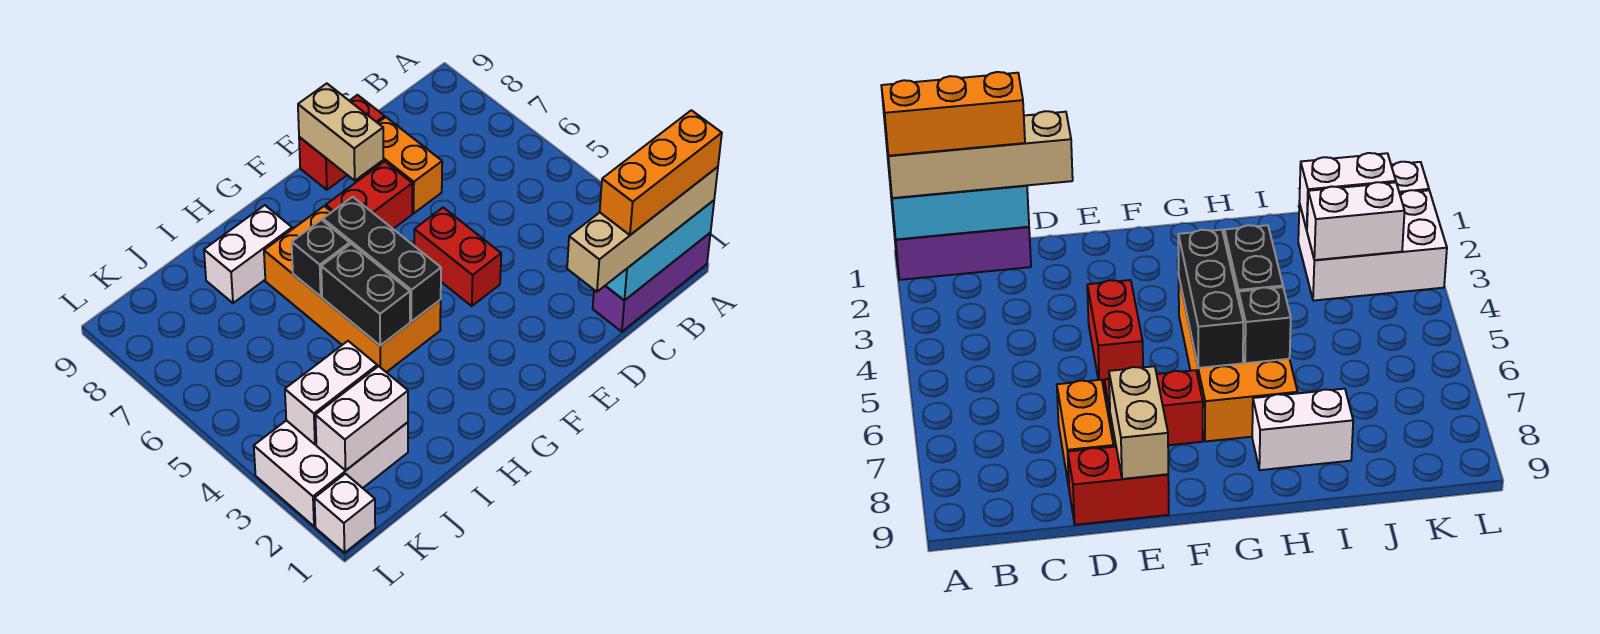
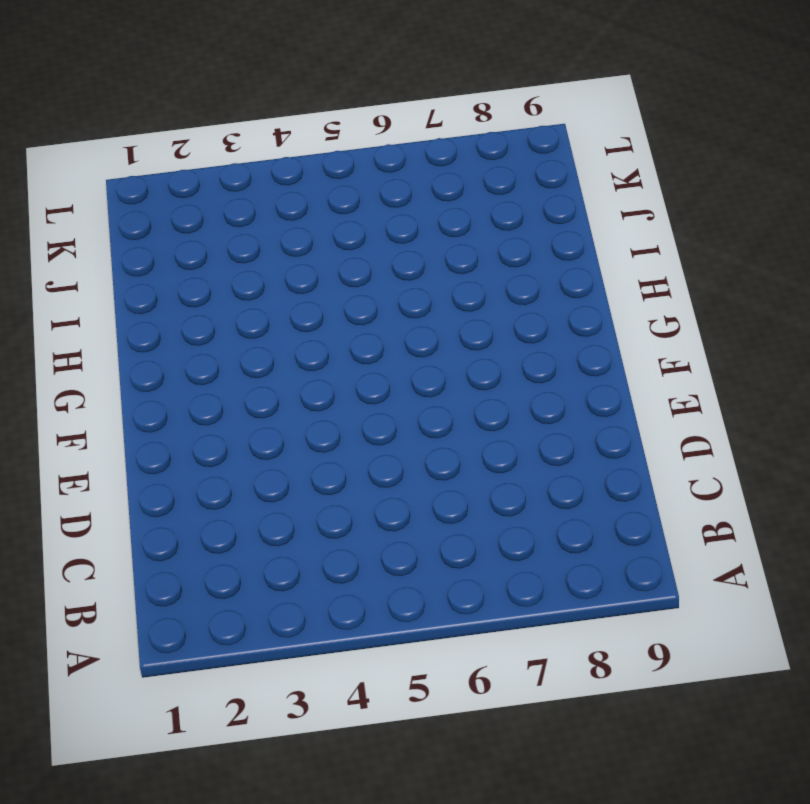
none -> purple 1x3 brick [593,233,710,332]
none -> orange 1x2 brick [364,117,442,213]
none -> red 1x2 brick [299,95,385,190]

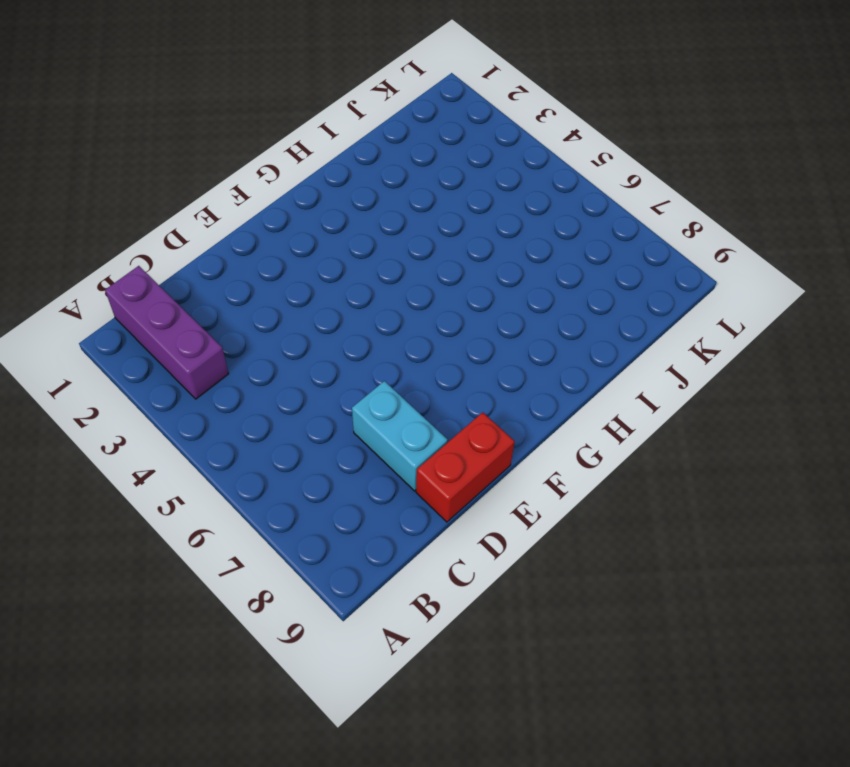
purple 1x3 brick [105,266,229,399] -> purple 1x3 brick turned to [593,233,710,332]
cyan 1x2 brick [352,381,448,491] -> orange 1x2 brick [364,117,442,213]
none -> red 1x2 brick [414,208,501,306]
none -> red 1x2 brick [326,161,412,229]
none -> orange 2x4 brick [264,206,441,372]

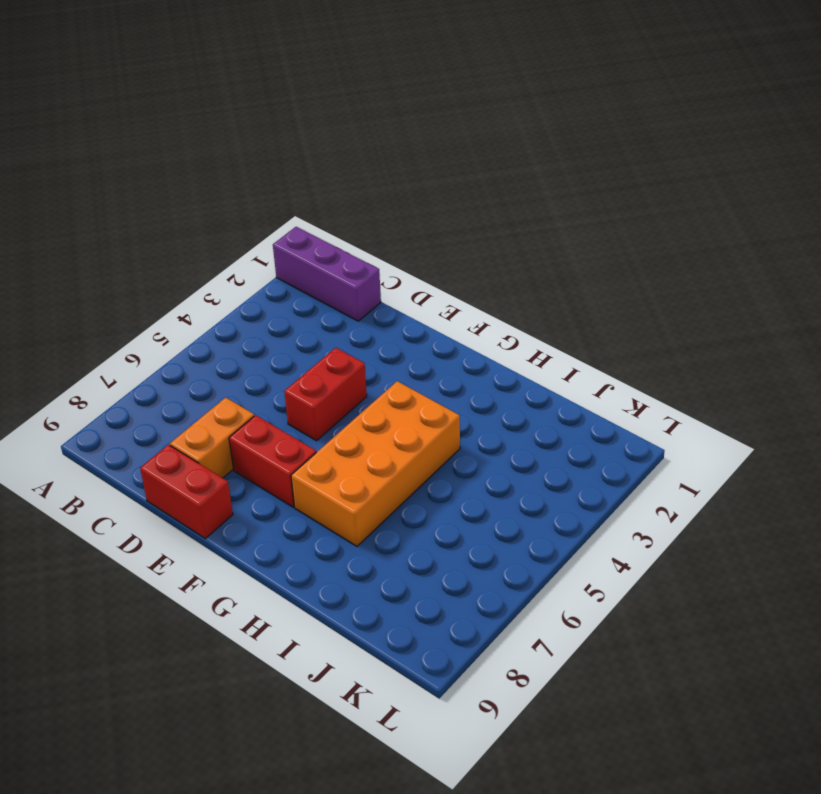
none -> white 1x2 brick [204,205,292,303]
none -> white 2x3 brick [254,420,408,526]
none -> white 1x1 brick [315,474,375,553]

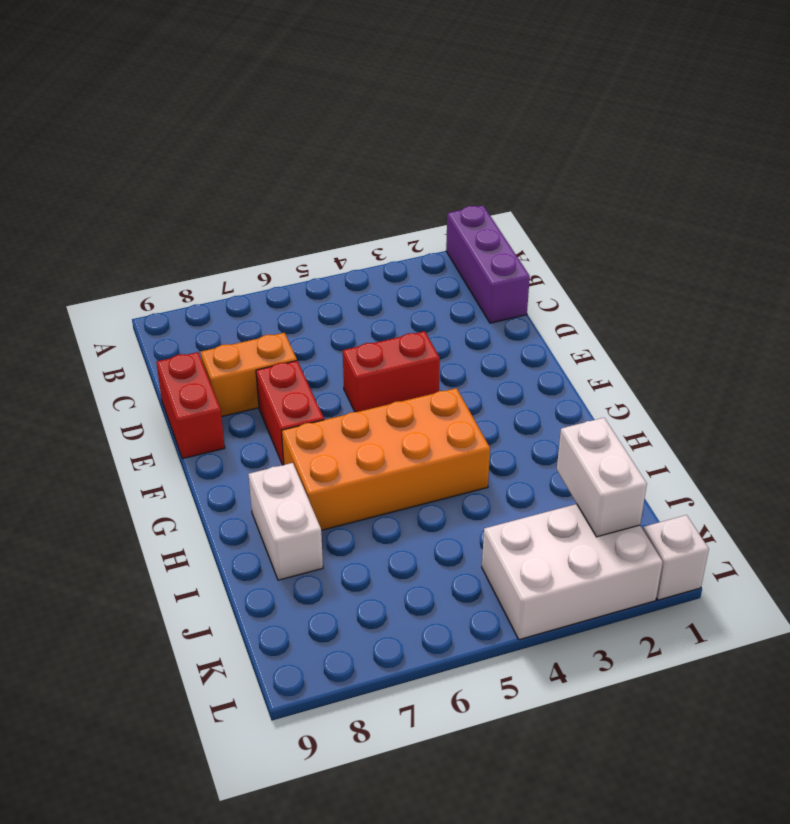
white 2x3 brick [482,504,663,640] -> white 2x3 brick turned to [254,420,408,526]
none -> cyan 1x3 brick [605,200,714,300]
none -> tan 1x2 brick [298,84,383,181]
none -> black 1x3 brick [323,197,441,322]

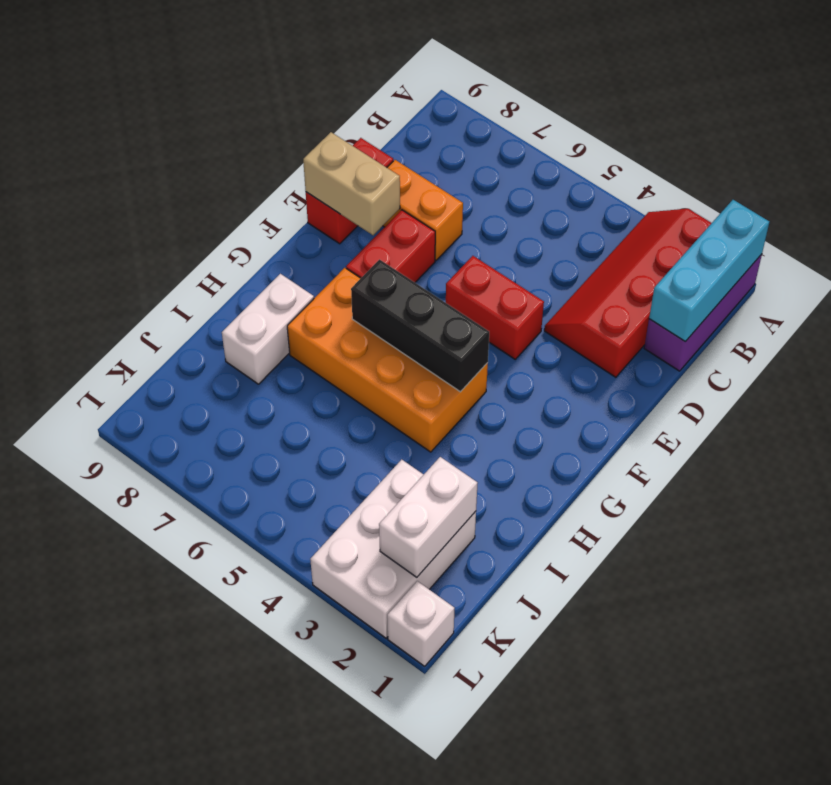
red 2x4 slope [544,209,711,377] -> none
none -> black 1x2 brick [321,244,410,346]
none -> black 1x1 brick [292,220,350,297]
none -> white 1x2 brick [285,341,377,444]

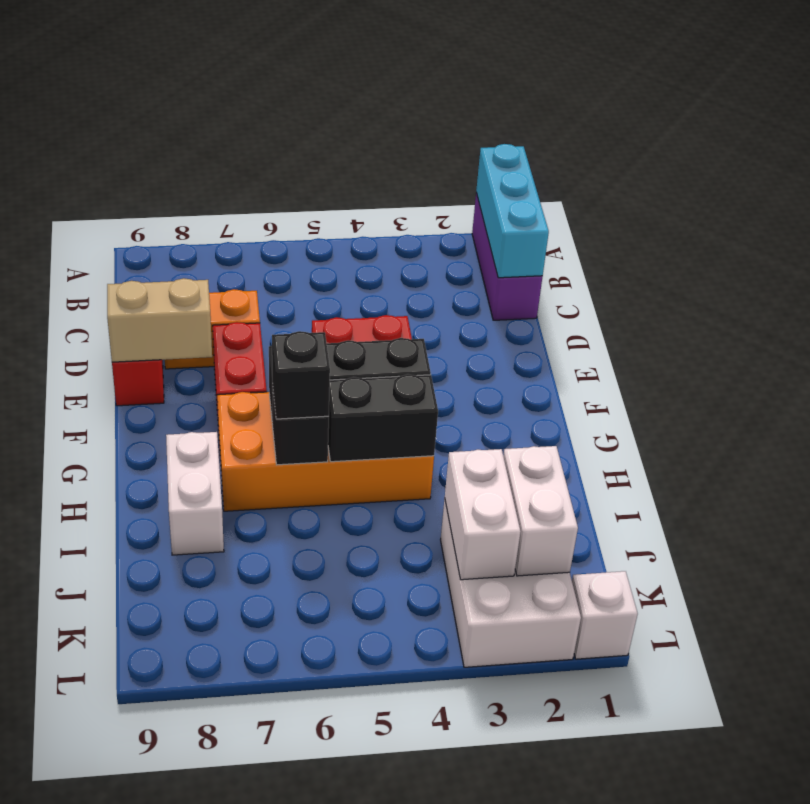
black 1x1 brick [272,331,330,419] -> none
none -> tan 1x4 brick [567,167,718,292]
none -> orange 1x3 brick [600,110,722,235]

